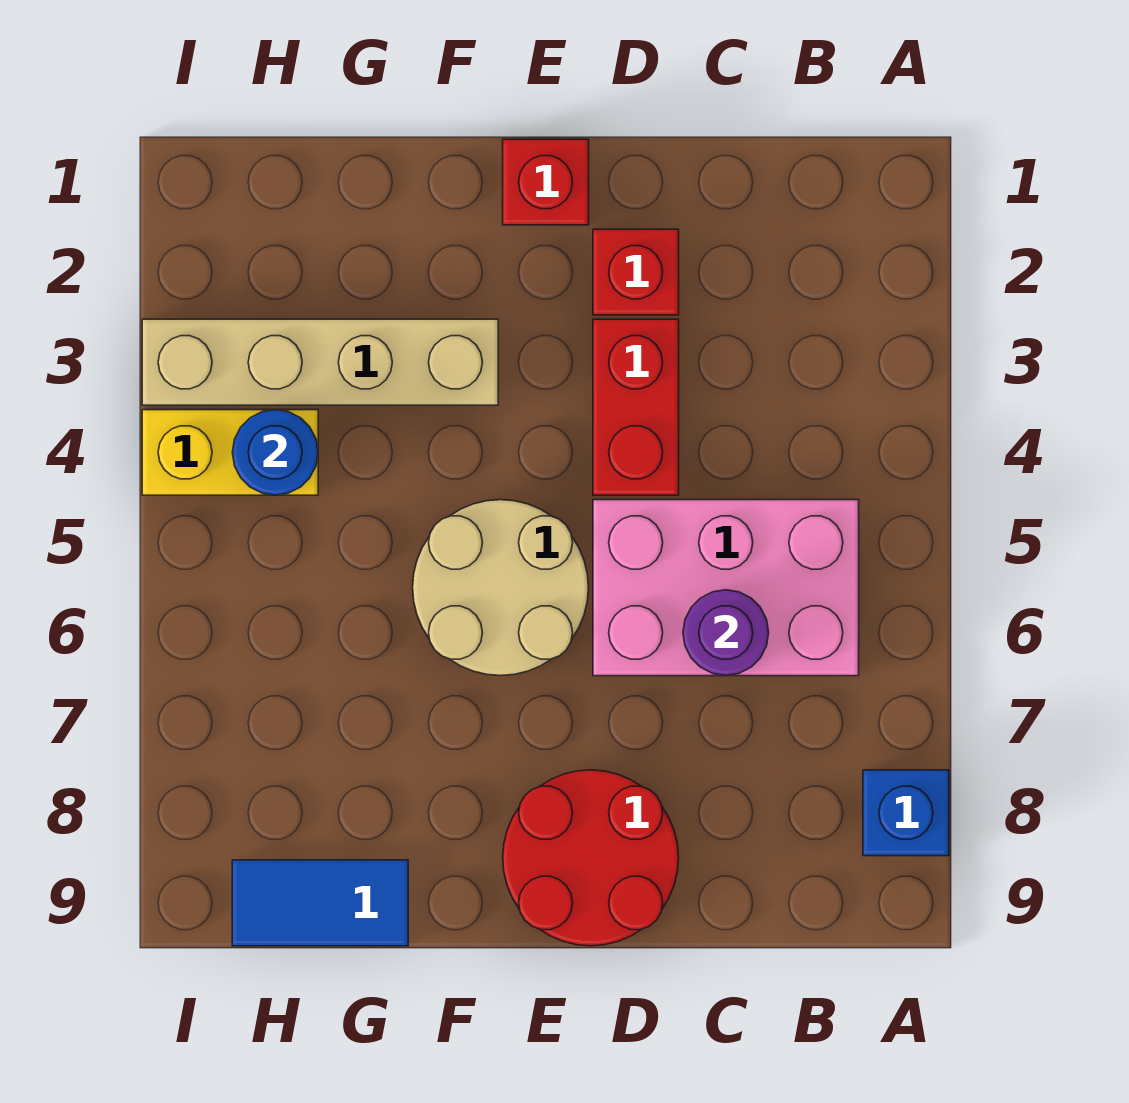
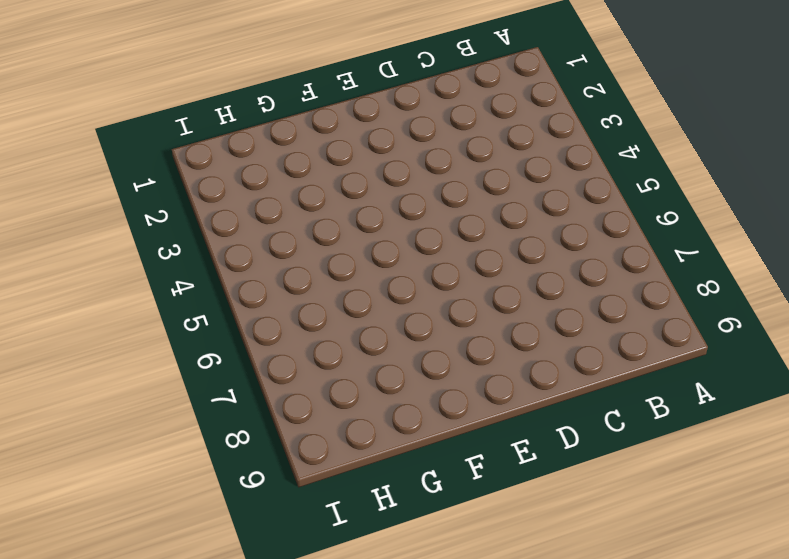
none -> blue 1x1 brick [863,770,949,856]
none -> pink 2x3 brick [593,500,859,676]
none -> red 1x1 brick [593,229,679,315]

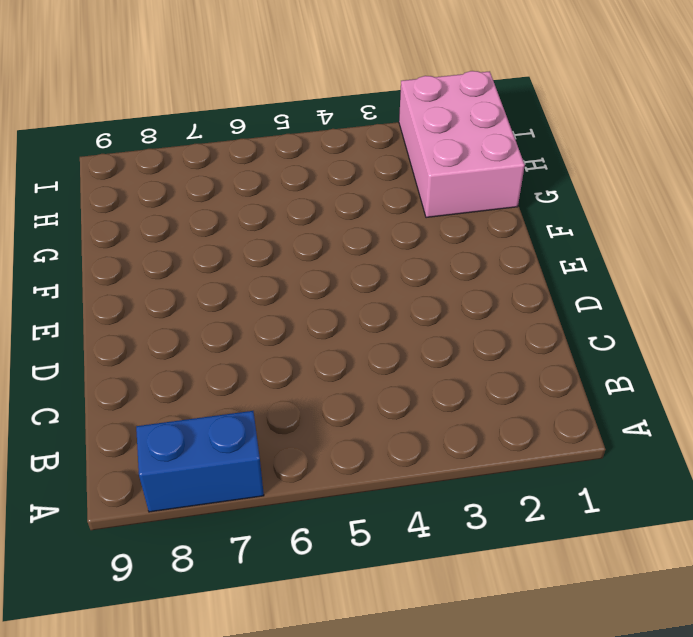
blue 1x2 brick [136,411,264,512] -> blue 1x1 brick [863,770,949,856]
pink 2x3 brick [399,71,525,218] -> pink 2x3 brick moved to [593,500,859,676]
none -> red 1x1 brick [593,229,679,315]
none -> red 1x2 brick [593,319,679,495]
none -> red 2x2 round brick [503,770,679,946]

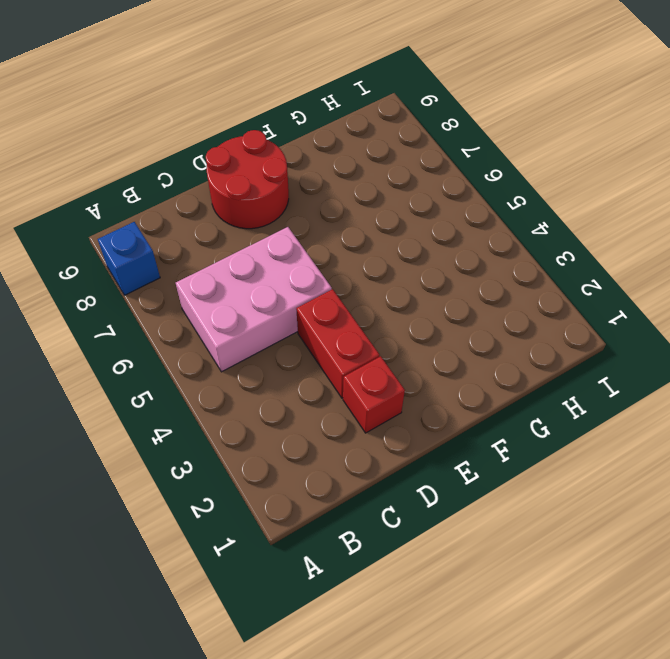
none -> red 1x1 brick [503,139,589,225]
none -> tan 2x2 round brick [413,500,589,676]
none -> tan 1x4 brick [142,319,498,405]

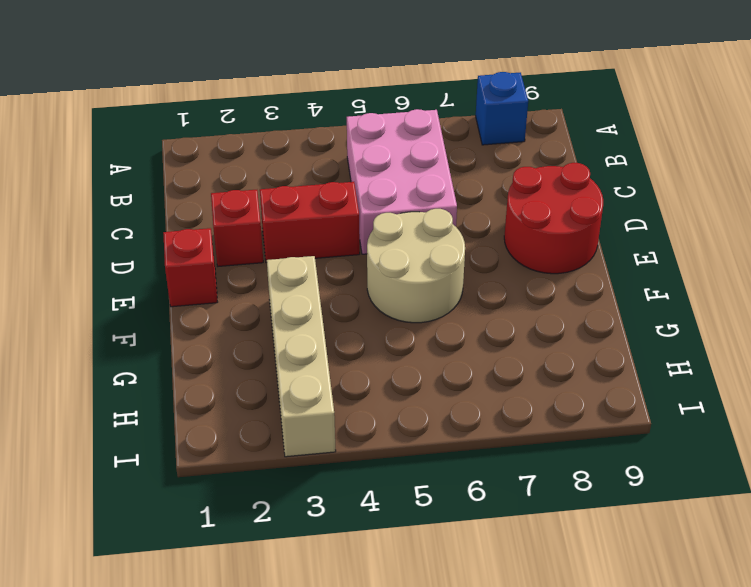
none -> blue 1x2 tile [232,860,408,946]
none -> yellow 1x2 brick [142,410,318,495]
none -> purple 1x1 round brick [683,590,769,676]

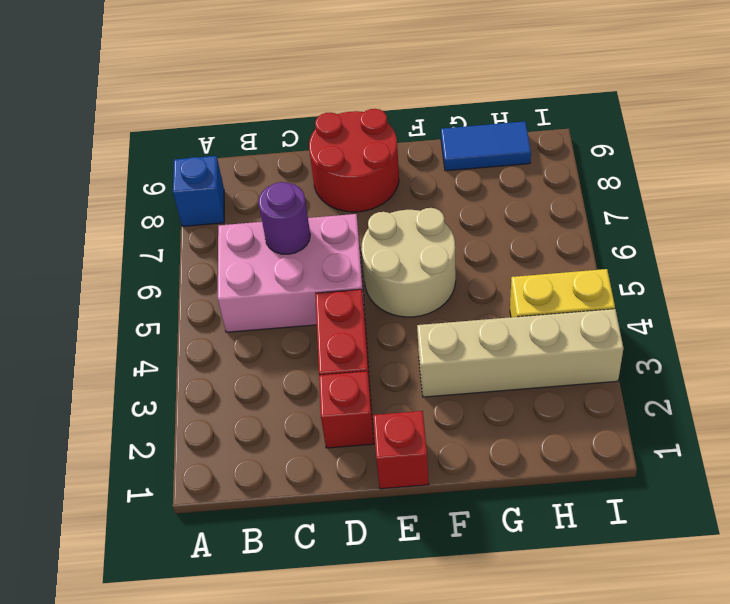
none -> blue 1x1 round brick [232,410,318,495]

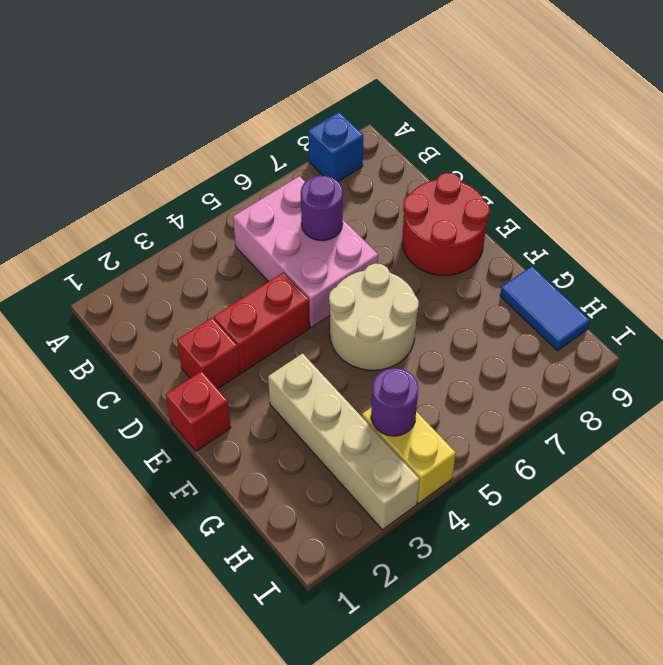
purple 1x1 round brick [371,368,418,436] -> blue 1x1 round brick [232,410,318,495]

